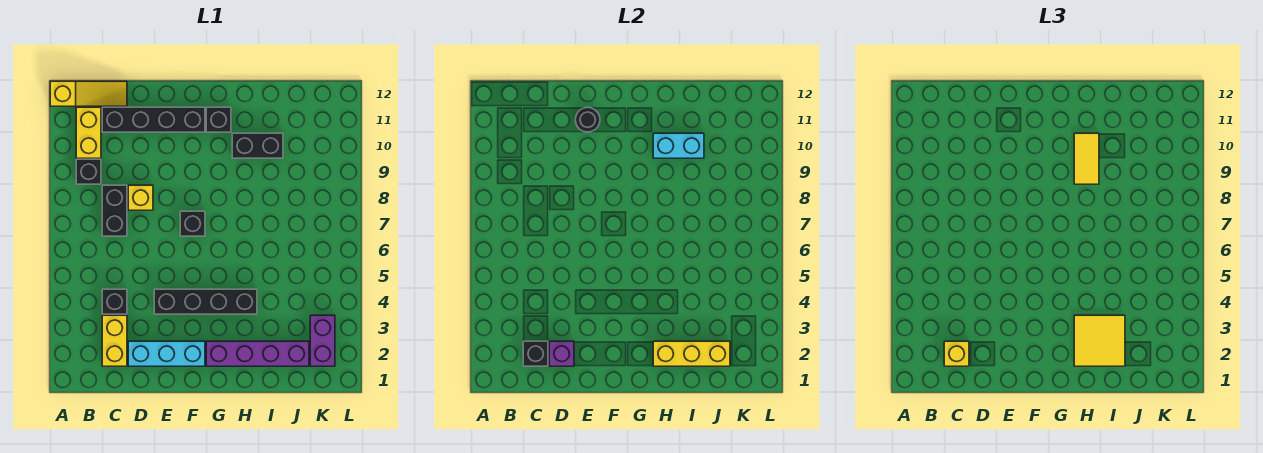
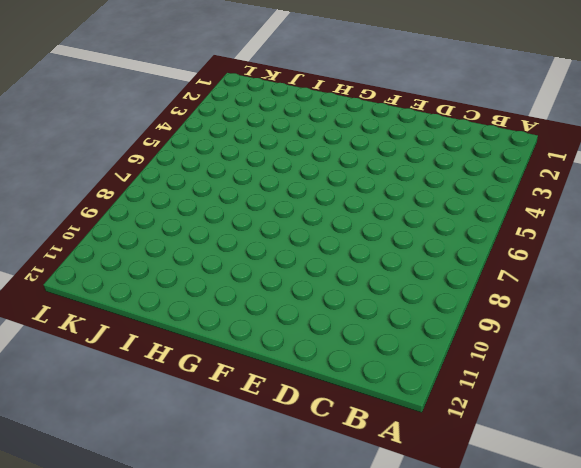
none -> yellow 1x3 slope [50,81,127,106]
none -> black 1x1 brick [76,159,101,184]
none -> yellow 1x2 brick [76,107,101,158]

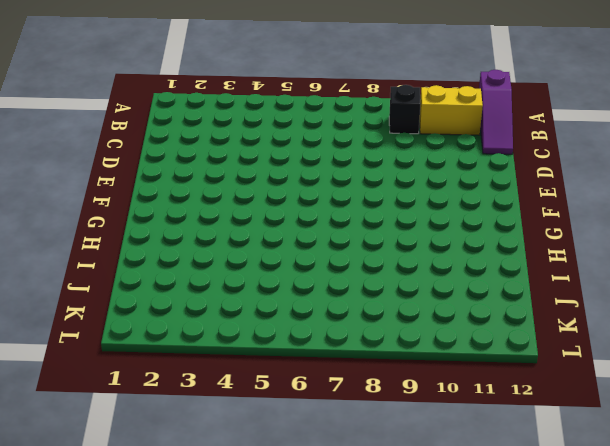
purple 1x3 slope [479,70,513,154] -> yellow 1x3 slope [50,81,127,106]
none -> yellow 1x2 brick [102,315,127,366]
none -> black 1x1 brick [102,289,127,314]
none -> black 1x2 brick [102,185,127,236]

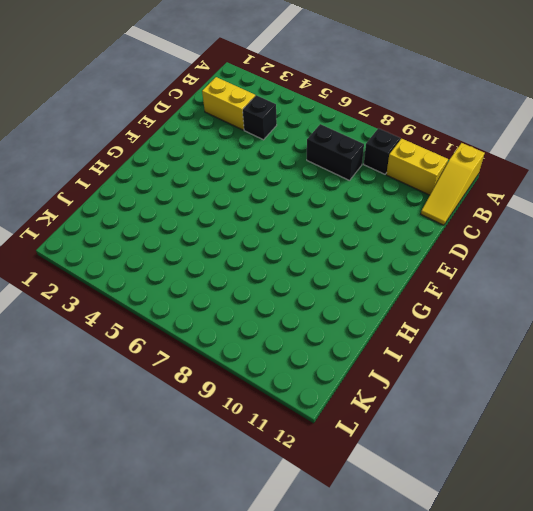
none -> black 1x4 brick [102,107,205,132]
none -> cyan 1x3 brick [128,341,205,366]
none -> yellow 1x1 brick [128,185,153,210]

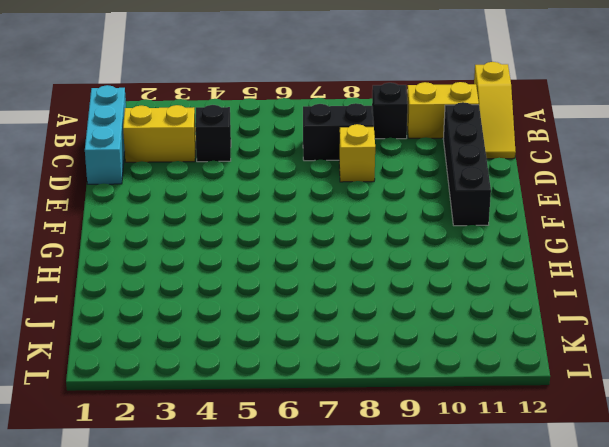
cyan 1x3 brick [85,85,126,184] -> cyan 1x3 brick moved to [128,341,205,366]
none -> black 1x4 brick [154,289,257,314]
none -> black 1x1 brick [180,211,205,236]
none -> purple 1x4 brick [206,341,309,366]

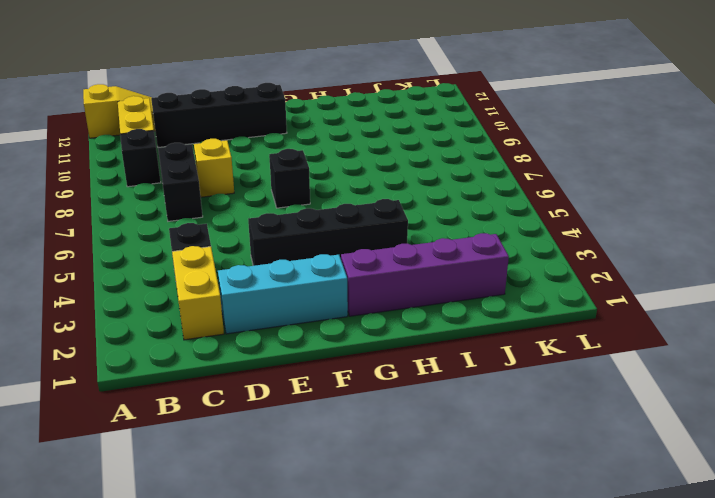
none -> black 1x1 brick [206,107,231,132]
none -> black 1x2 brick [232,133,283,158]
none -> purple 1x2 brick [310,315,335,366]

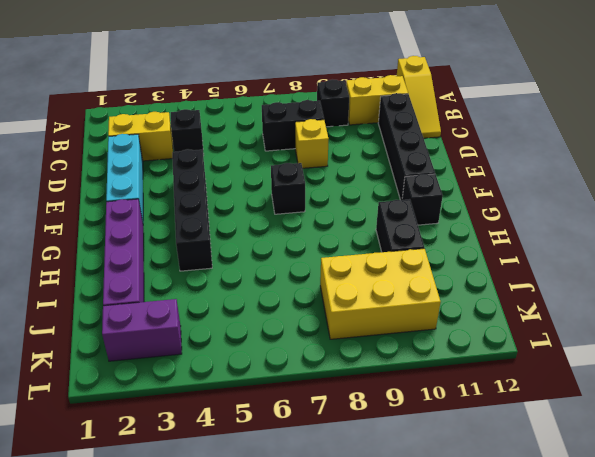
yellow 2x3 brick [320,248,441,339] -> none
none -> black 1x1 brick [523,341,548,366]
none -> purple 1x1 brick [549,341,574,366]
none -> black 1x1 round brick [575,107,600,132]

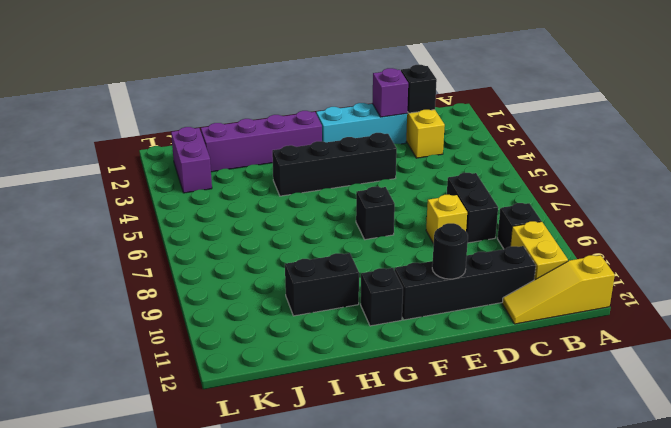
none -> black 1x1 brick [102,289,127,314]
none -> yellow 1x3 brick [653,341,730,366]
none -> cyan 1x2 brick [653,133,704,158]

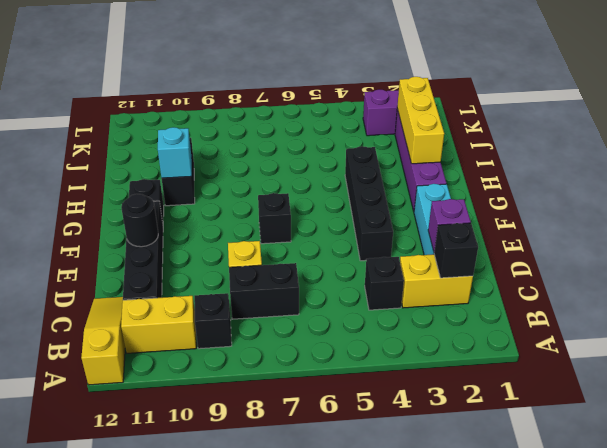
cyan 1x1 brick [158,127,192,178] -> cyan 1x2 brick [653,133,704,158]
none -> yellow 1x1 brick [944,341,969,366]
none -> yellow 2x2 tile [1074,315,1125,366]
none -> yellow 1x2 tile [1074,133,1099,184]

